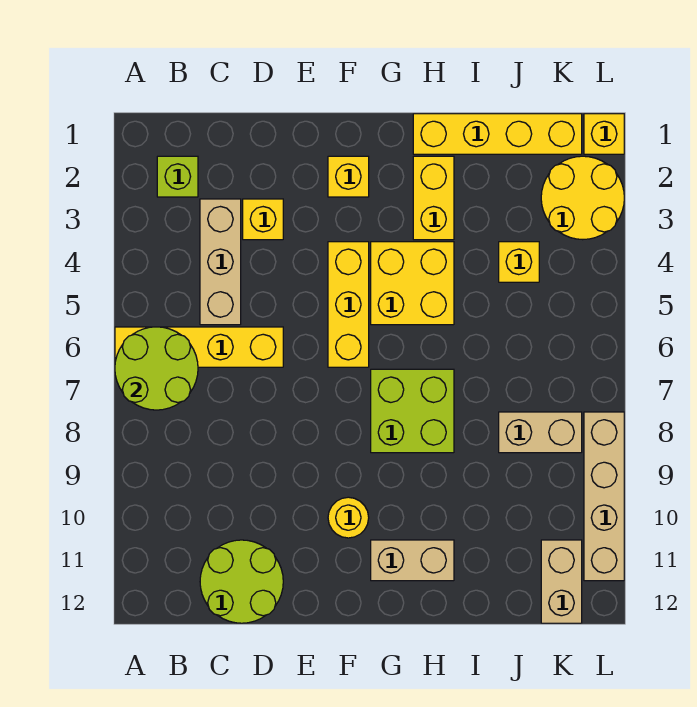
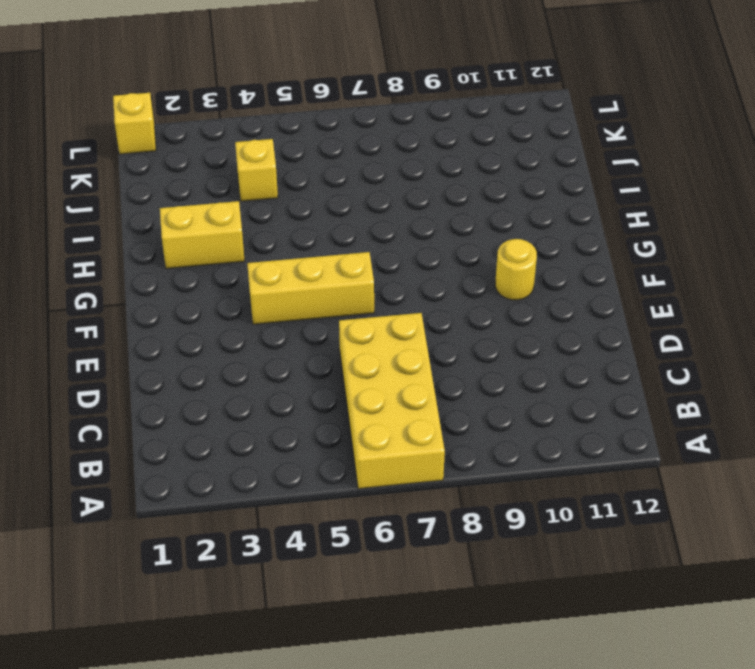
yellow 2x4 brick [339,313,445,489] -> yellow 1x4 brick [115,327,283,367]
none -> lime 1x1 brick [157,156,198,197]
none -> tan 1x3 brick [200,199,241,325]
none -> lime 2x2 round brick [200,540,283,623]

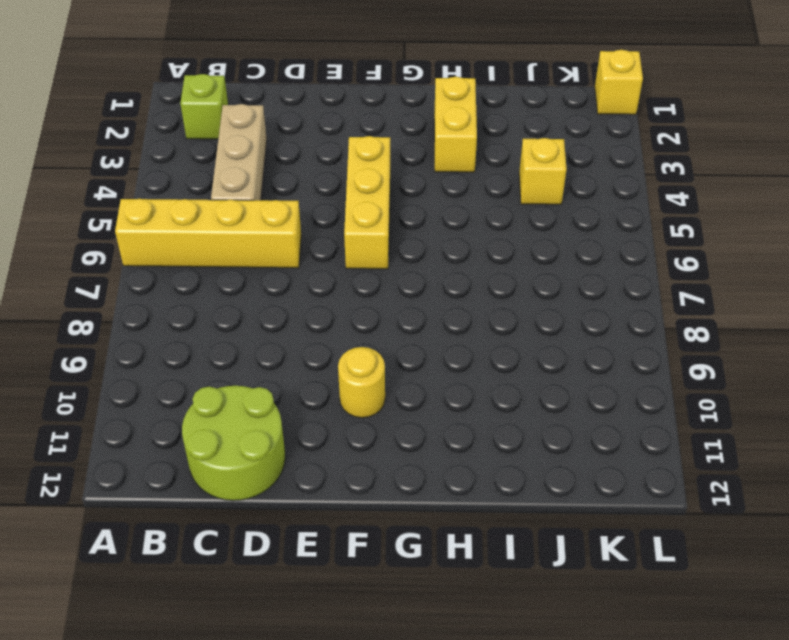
none -> yellow 1x1 brick [243,199,283,240]
none -> yellow 1x1 brick [328,156,369,197]
none -> yellow 2x2 brick [371,242,454,325]

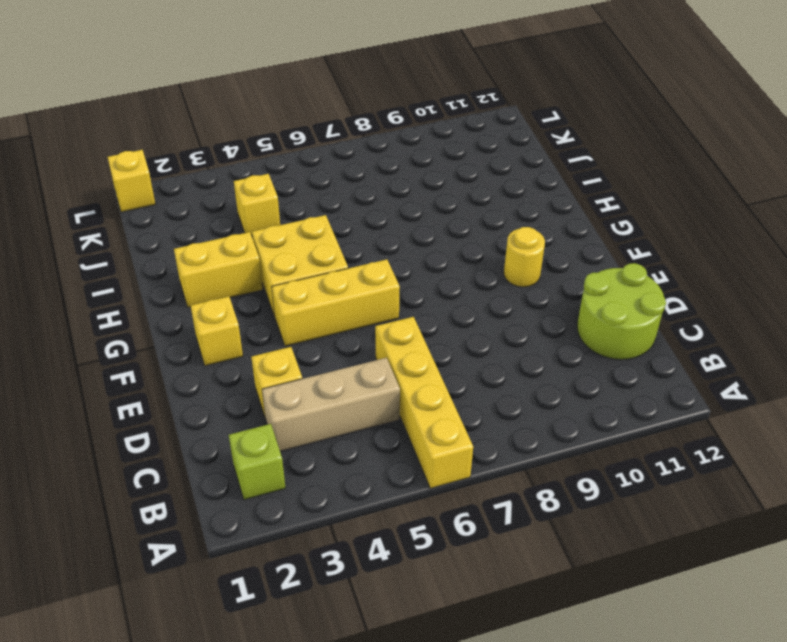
none -> lime 2x2 brick [371,369,454,453]
none -> tan 1x2 brick [371,540,454,581]
none -> yellow 1x4 brick [413,114,582,154]

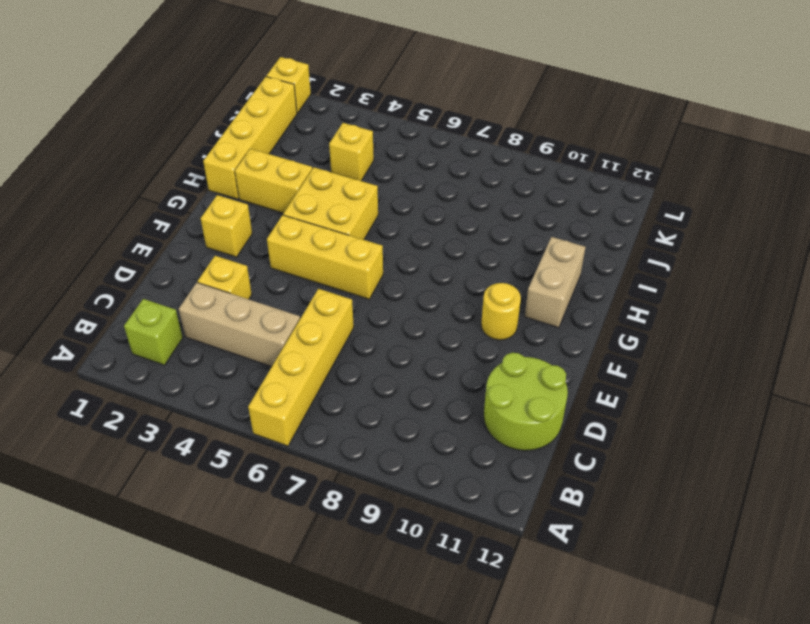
none -> lime 2x2 brick [371,369,454,453]
none -> tan 1x2 brick [499,412,582,453]
none -> yellow 2x2 round brick [541,156,624,240]

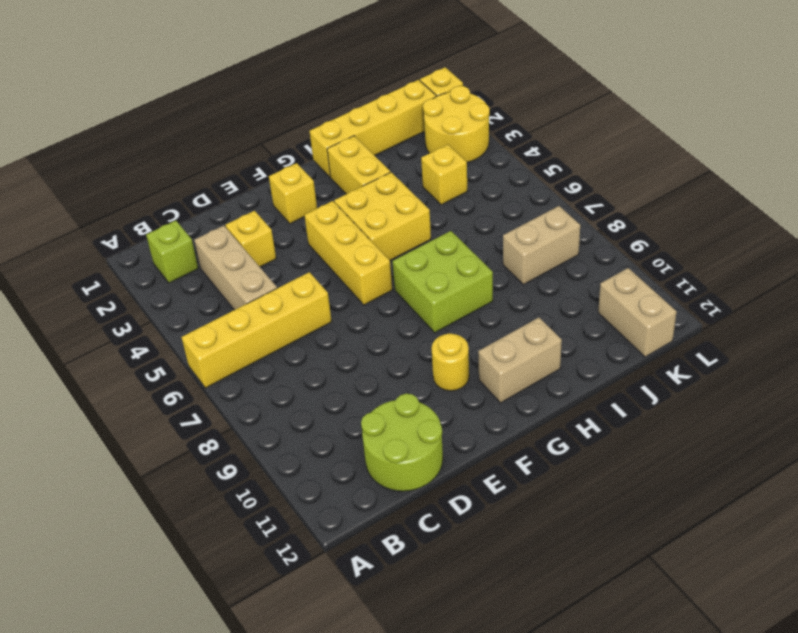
none -> tan 1x4 brick [584,412,624,581]
none -> lime 2x2 round brick [115,327,198,410]

